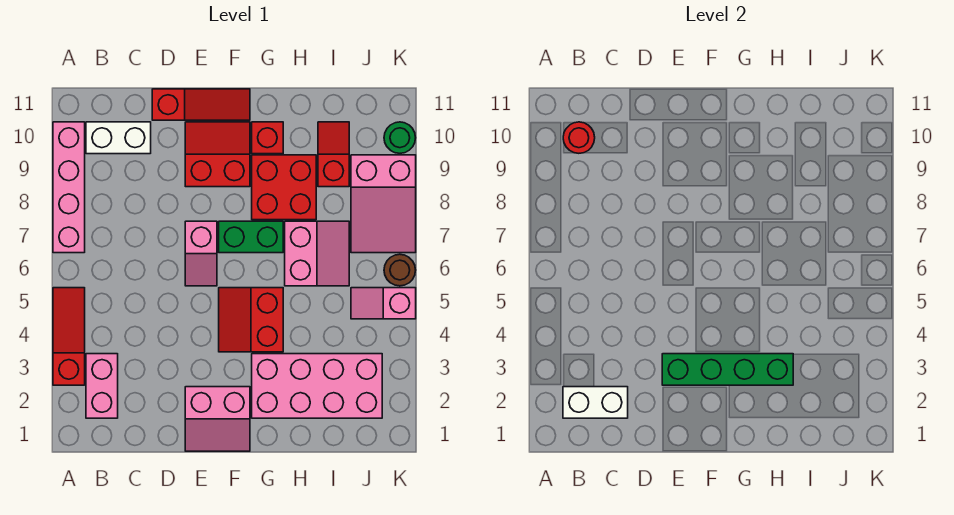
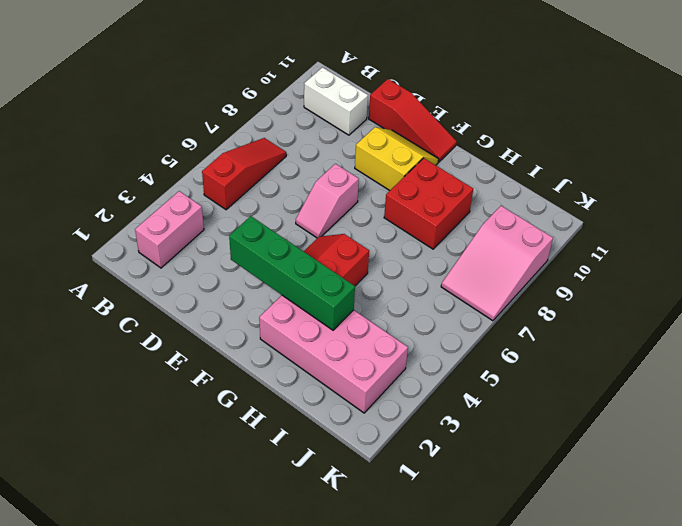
red 1x3 slope [202,138,286,210] -> red 1x3 slope moved to [53,288,85,385]
yellow 2x2 slope [355,127,439,190] -> red 2x2 slope [185,122,250,187]
none -> pink 1x4 brick [53,122,85,253]
none -> pink 2x2 slope [185,387,250,451]
none -> green 1x2 brick [219,221,283,253]

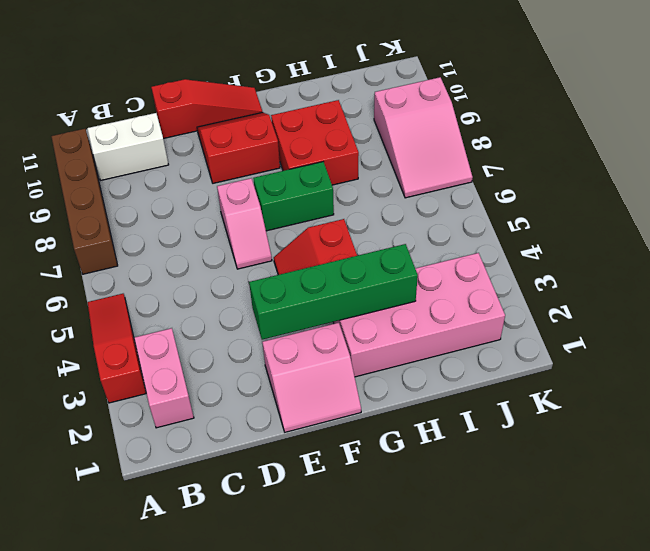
brown 1x4 brick [51,129,118,274] -> pink 1x4 brick [53,122,85,253]
none -> red 1x1 brick [252,122,283,154]
none -> pink 2x2 slope [285,221,349,286]
none -> red 1x2 slope [318,122,349,187]

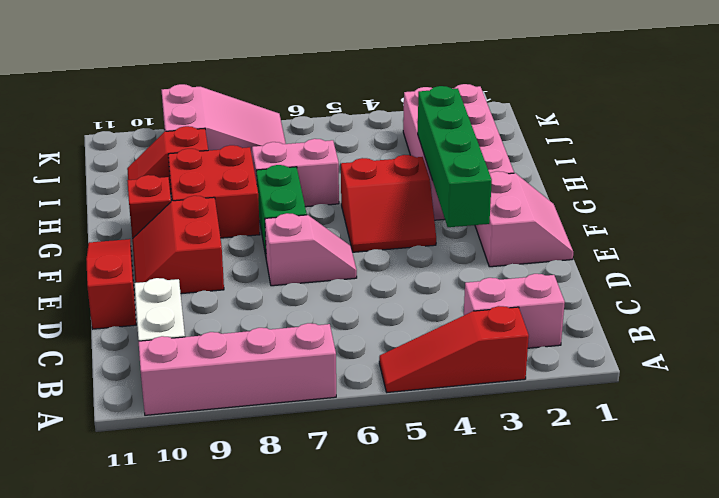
none -> pink 1x2 slope [351,288,416,319]
none -> brown 1x1 round brick [384,254,416,286]
none -> green 1x1 round brick [384,122,416,153]

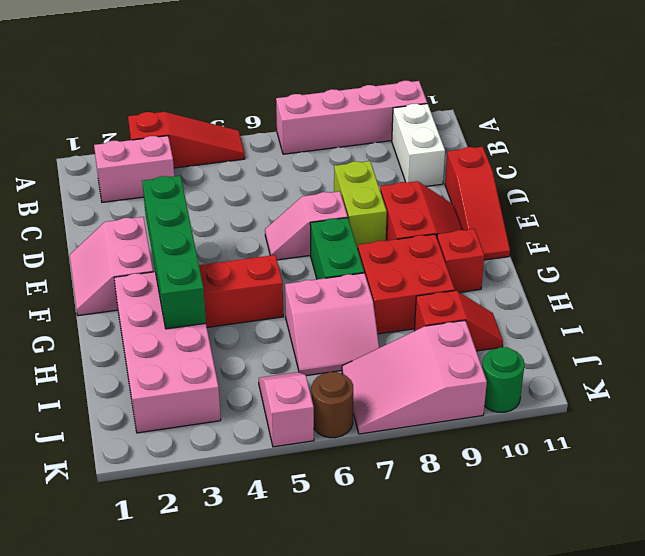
lime 1x2 brick [334,161,387,249] -> none
none -> white 1x2 brick [563,387,628,418]
none -> red 1x1 round brick [563,122,595,153]

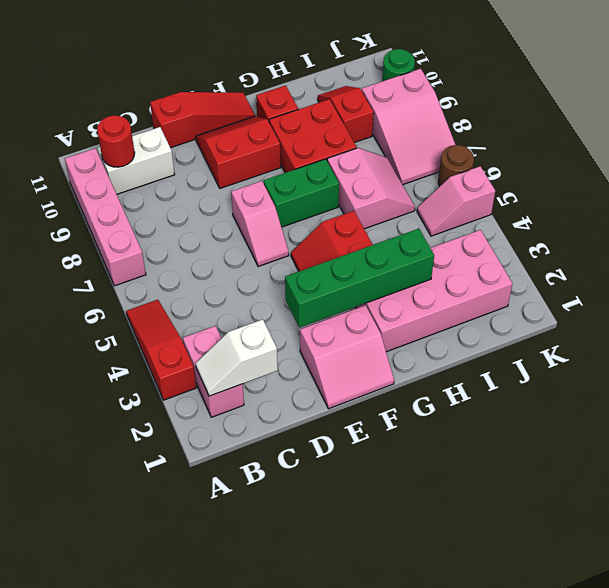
white 1x2 slope [196,319,278,396] -> white 1x2 brick [563,387,628,418]

